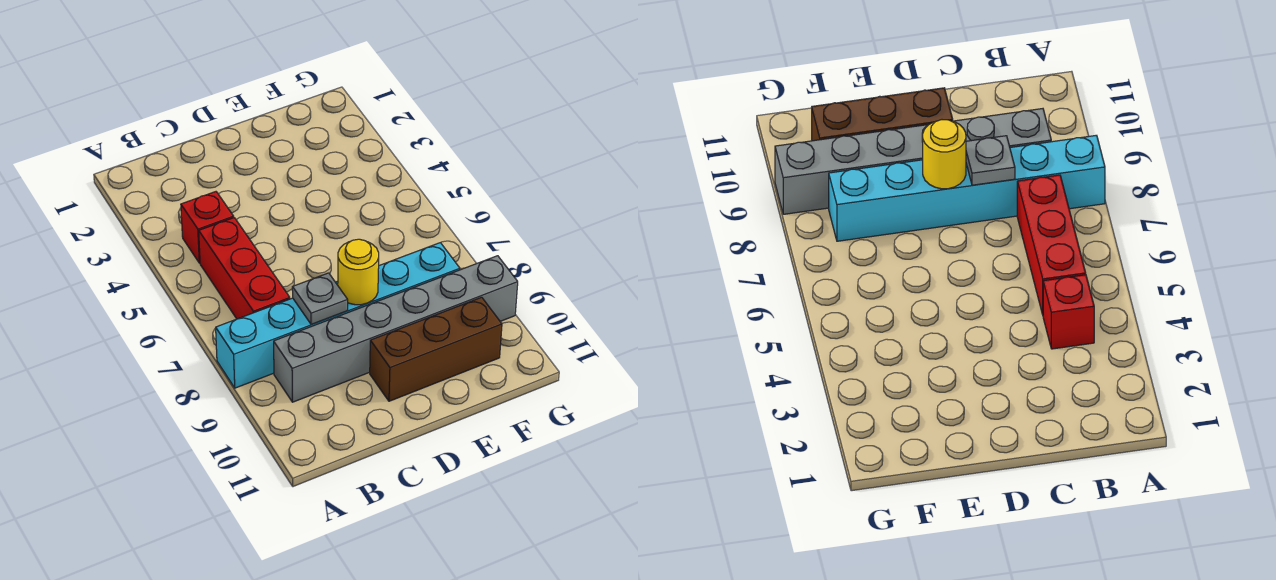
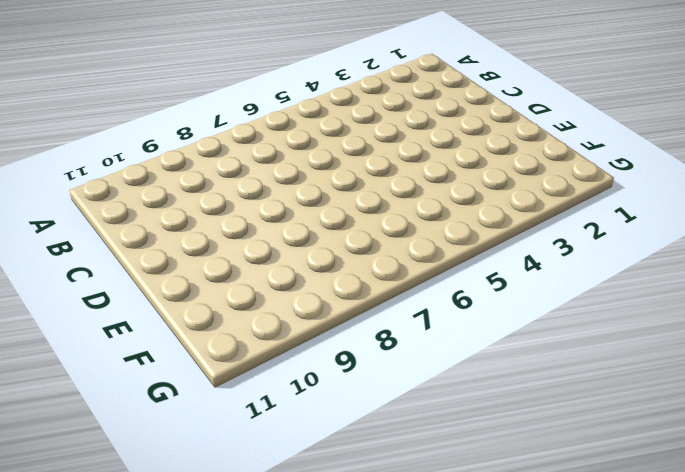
none -> cyan 1x6 brick [216,243,460,388]
none -> red 1x1 brick [181,192,234,263]

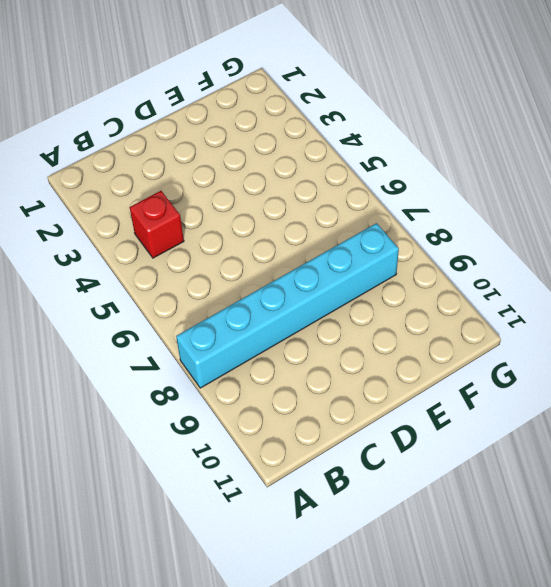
none -> red 1x3 brick [199,218,290,319]
none -> grey 1x6 brick [274,256,518,402]

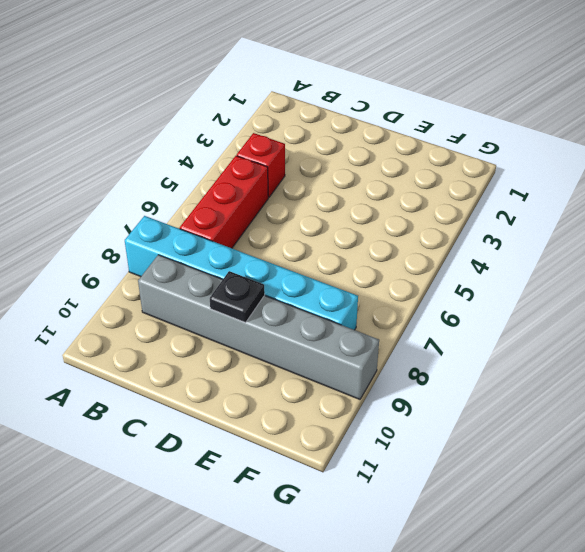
black 1x1 plate [210,271,265,323] -> none
none -> brown 1x3 brick [370,297,502,401]
none -> grey 1x1 plate [292,273,348,325]

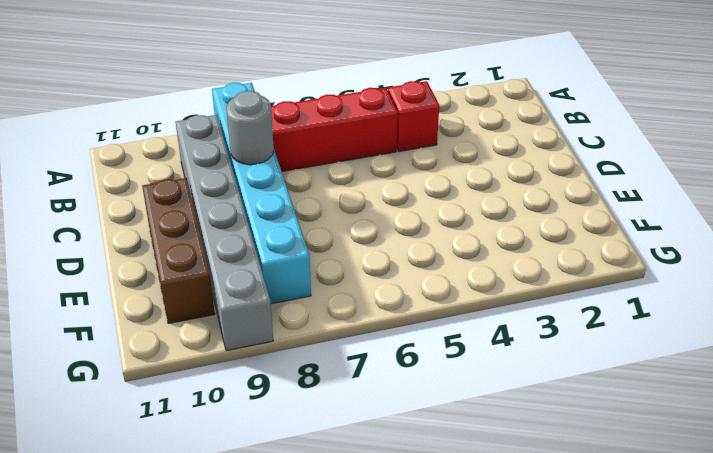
grey 1x1 round brick [226,91,274,165] -> grey 1x1 plate [292,273,348,325]
none -> yellow 1x1 round brick [338,239,379,305]

